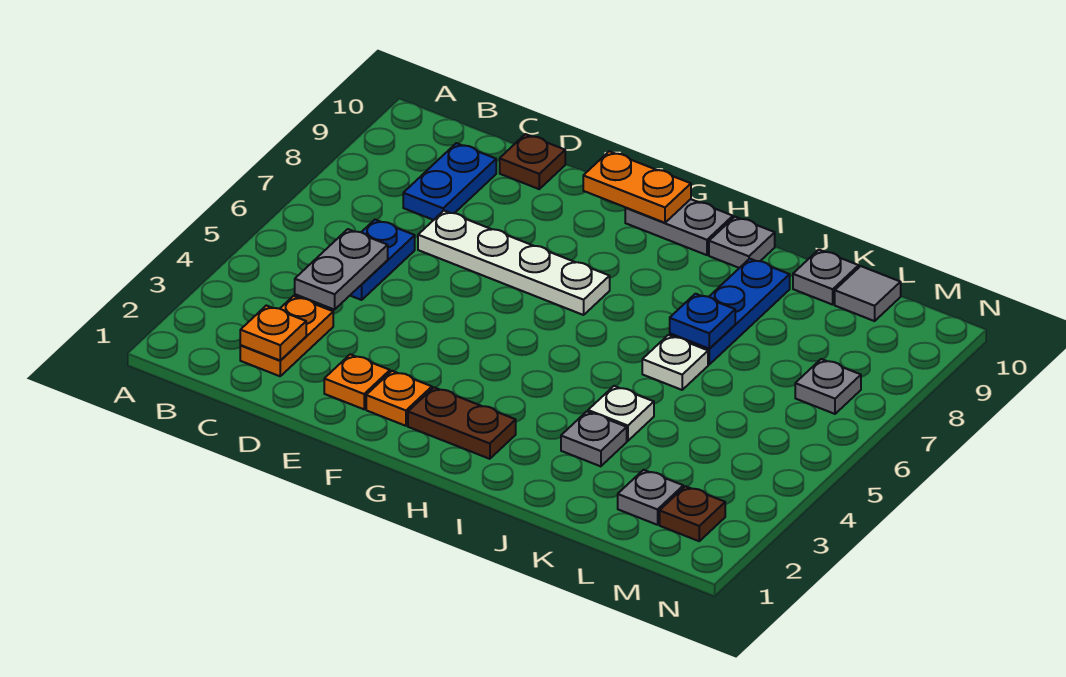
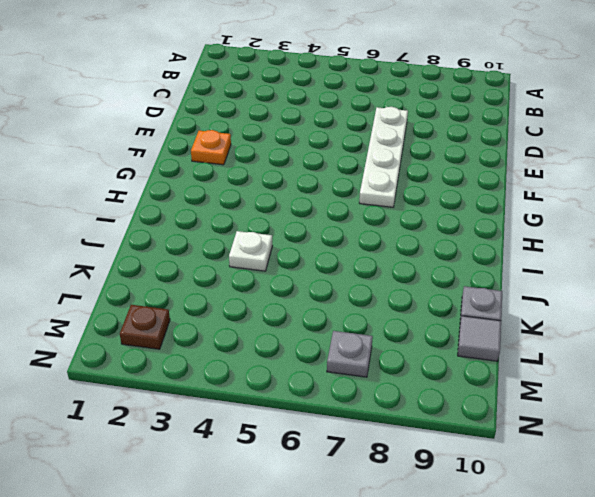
none -> orange 1x2 plate [240,296,333,376]
none -> blue 1x2 plate [350,220,415,300]
none -> blue 1x2 plate [403,143,496,220]

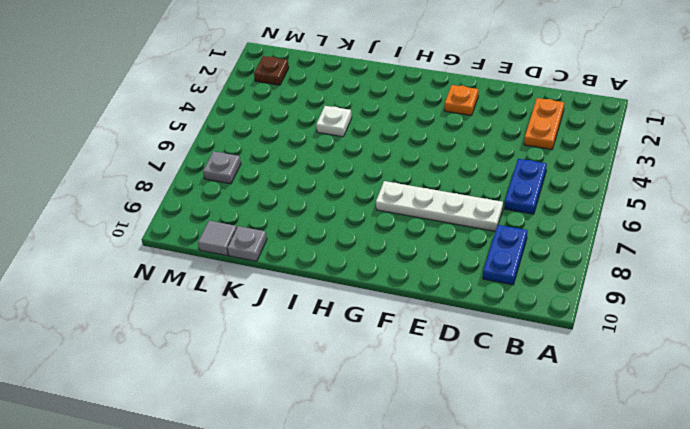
none -> brown 1x1 plate [500,134,565,189]
none -> orange 1x1 plate [324,354,390,409]
none -> brown 1x2 plate [408,387,516,459]

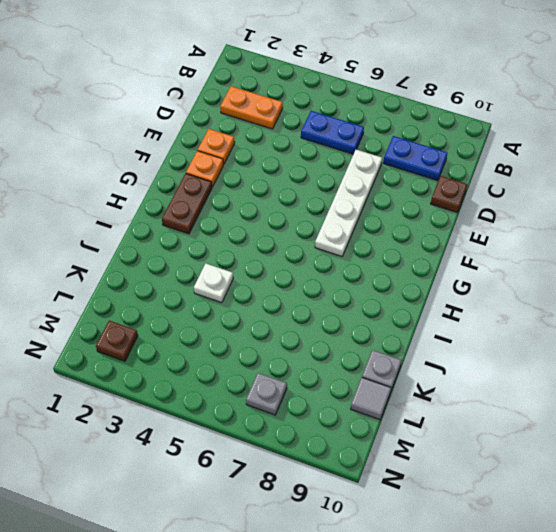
none -> grey 1x2 plate [625,199,733,255]
none -> grey 1x1 plate [709,217,775,268]
none -> grey 1x1 plate [561,411,627,466]

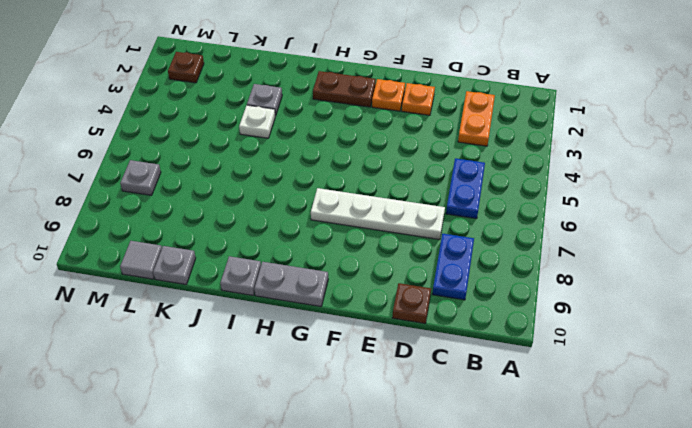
none -> white 1x1 plate [642,335,708,390]
none -> blue 1x3 plate [670,259,790,364]
none -> grey 1x1 plate [618,470,683,525]

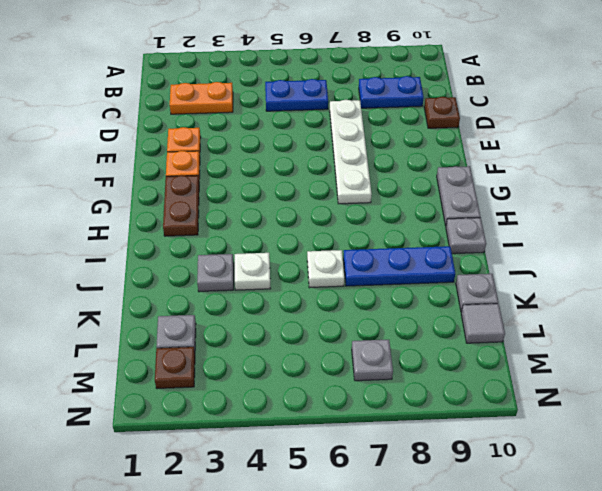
none -> orange 1x1 plate [240,305,306,361]
none -> grey 1x2 plate [295,229,388,310]
none -> orange 1x2 plate [583,151,691,223]

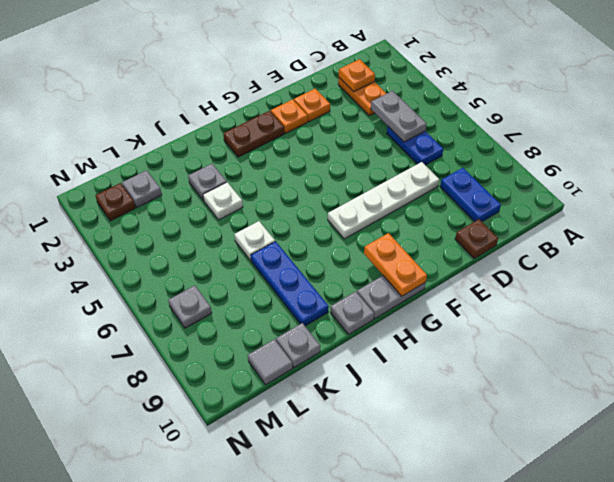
orange 1x2 plate [364,233,427,296] -> orange 1x2 plate turned to [583,151,691,223]
none -> blue 1x1 plate [670,294,735,348]

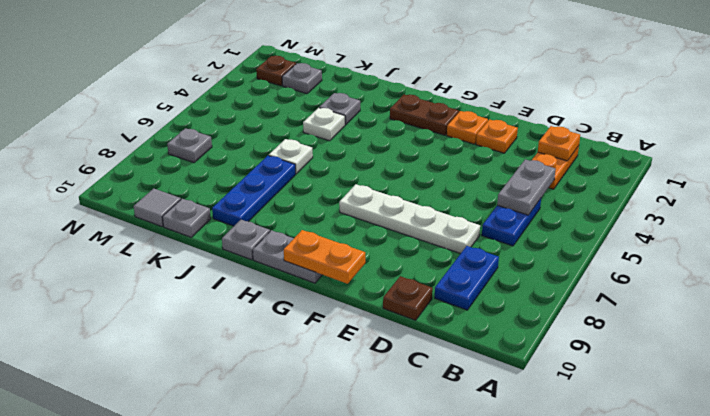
none -> blue 1x1 plate [670,294,735,348]

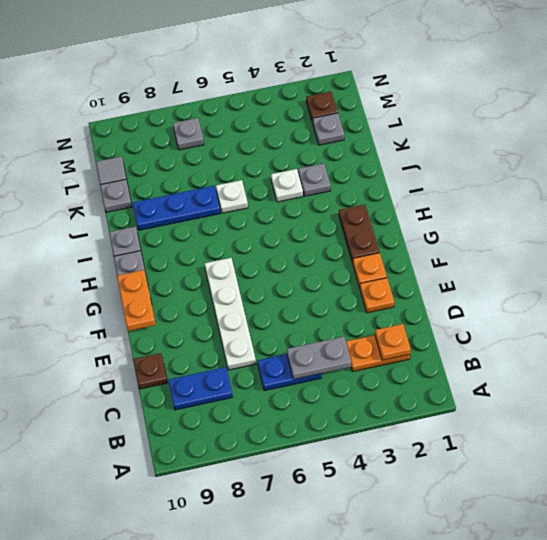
none -> blue 1x1 plate [670,294,735,348]

